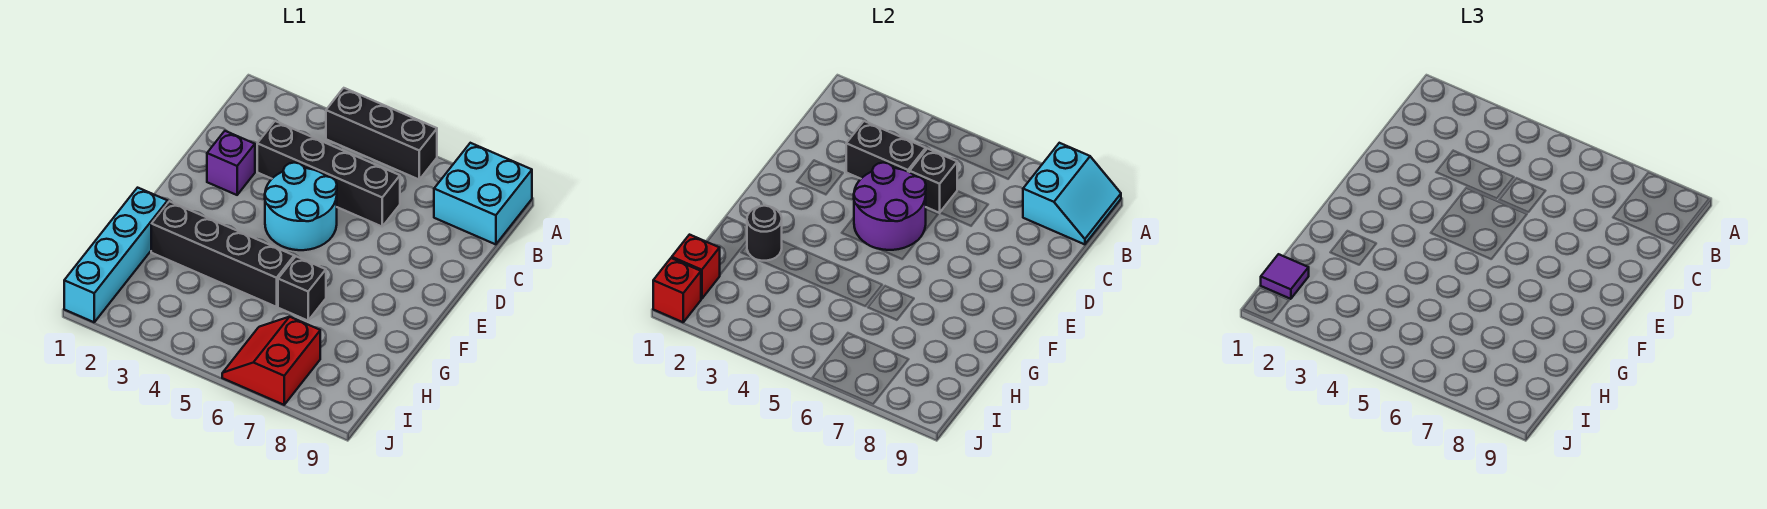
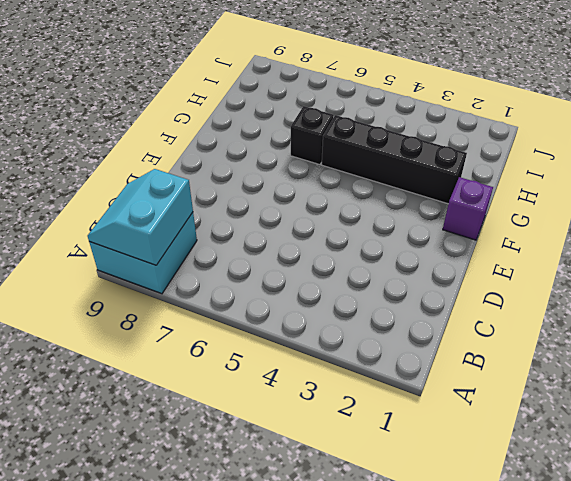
purple 1x1 brick [443,177,493,240] -> purple 1x1 brick moved to [207,131,255,195]
none -> black 1x3 brick [326,88,437,179]
none -> black 1x4 brick [257,121,400,226]
none -> cyan 2x2 round brick [265,163,337,250]

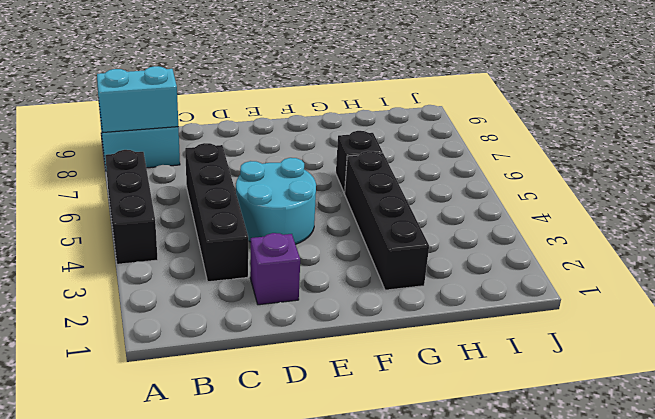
none -> cyan 1x4 brick [64,188,168,322]
none -> red 2x2 slope [222,317,320,405]
none -> black 1x2 brick [846,121,926,179]

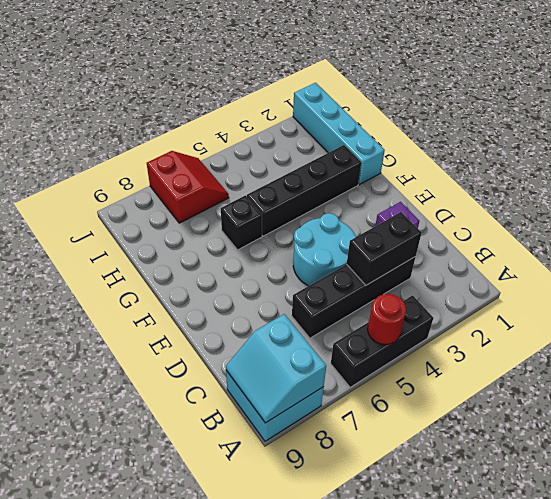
red 1x1 round brick [368,294,406,345] -> none
none -> black 1x1 brick [910,149,957,213]
none -> purple 2x2 round brick [854,163,926,250]
none -> black 1x1 round brick [747,206,782,261]

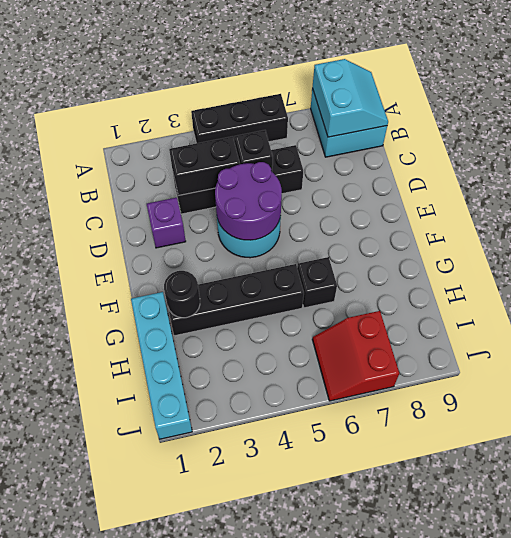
none -> red 1x1 brick [672,235,720,299]
none -> red 1x1 brick [653,258,701,322]
none -> purple 1x1 tile [1261,254,1309,299]

